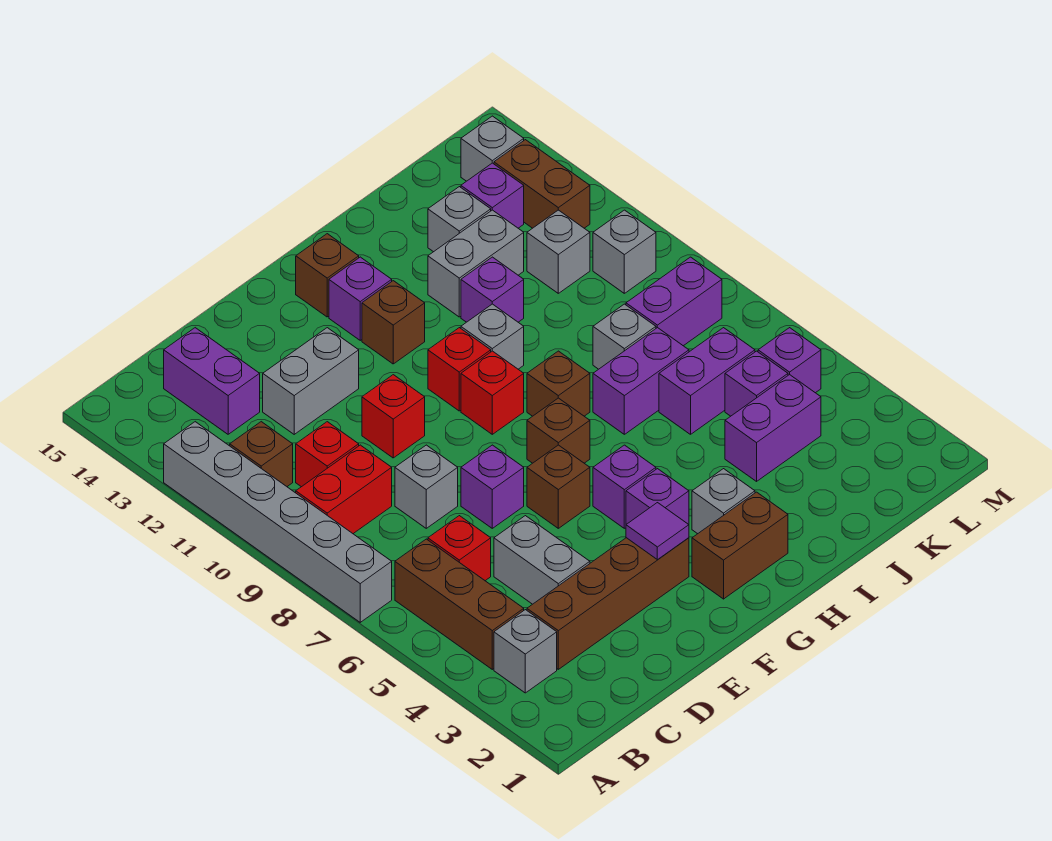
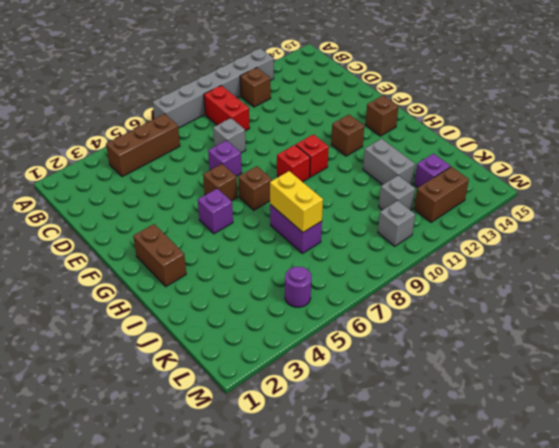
yellow 1x2 brick [270,171,323,232] -> none
purple 1x1 round brick [285,267,311,307] -> purple 1x1 brick [758,328,821,393]
none -> grey 1x1 brick [494,610,557,693]
none -> brown 1x4 brick [527,538,689,669]
none -> red 1x1 brick [428,516,491,581]
none -> red 1x1 brick [296,422,359,487]

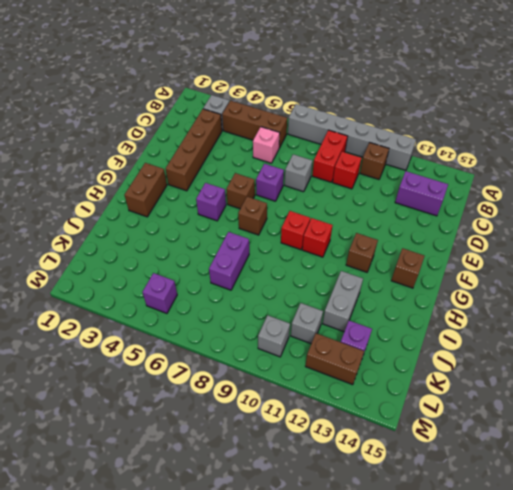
pink 1x1 brick [253,127,280,163] -> red 1x1 brick [428,516,491,581]
none -> grey 1x2 brick [494,516,590,604]
none -> grey 1x2 brick [263,328,359,434]
none -> red 1x1 brick [362,375,425,458]
none -> purple 1x1 brick [626,469,689,524]

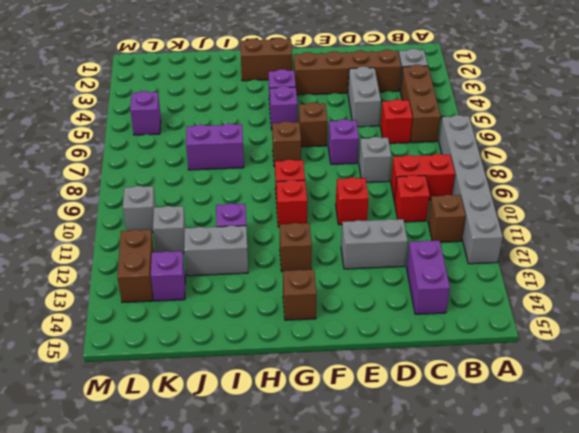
none -> purple 1x1 brick [329,257,392,340]
none -> grey 1x1 brick [692,469,755,534]
none -> brown 1x1 brick [527,351,590,416]
none -> grey 1x1 brick [461,304,524,369]

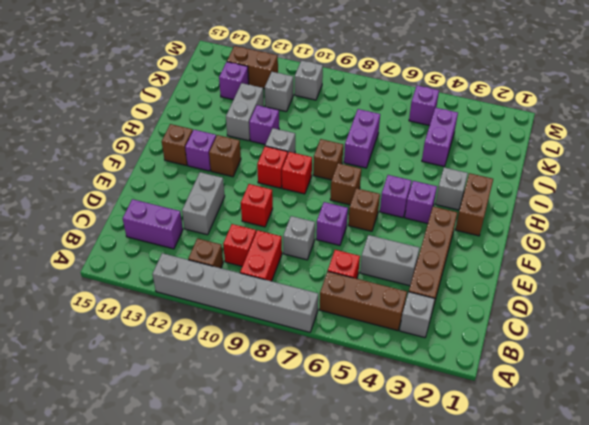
none -> purple 1x2 brick [659,328,755,434]
none -> grey 1x1 brick [593,304,656,369]
none -> grey 1x1 brick [428,187,491,252]
none -> purple 1x1 brick [725,351,788,416]

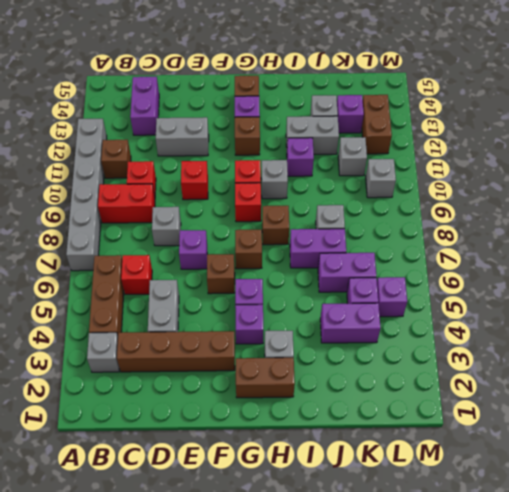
none -> purple 1x2 brick [626,257,722,346]
none -> grey 1x1 brick [461,116,524,181]
none -> purple 1x1 tile [626,503,689,560]

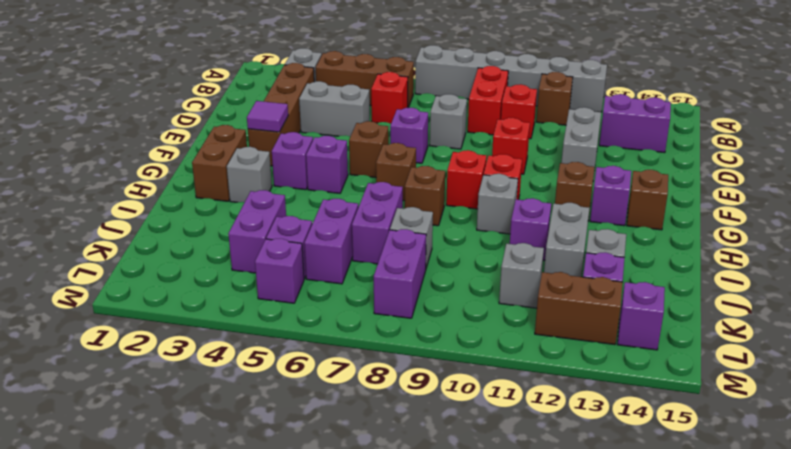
purple 1x1 brick [617,282,665,350] -> grey 1x1 brick [461,116,524,181]
none -> grey 1x1 brick [593,210,656,293]

